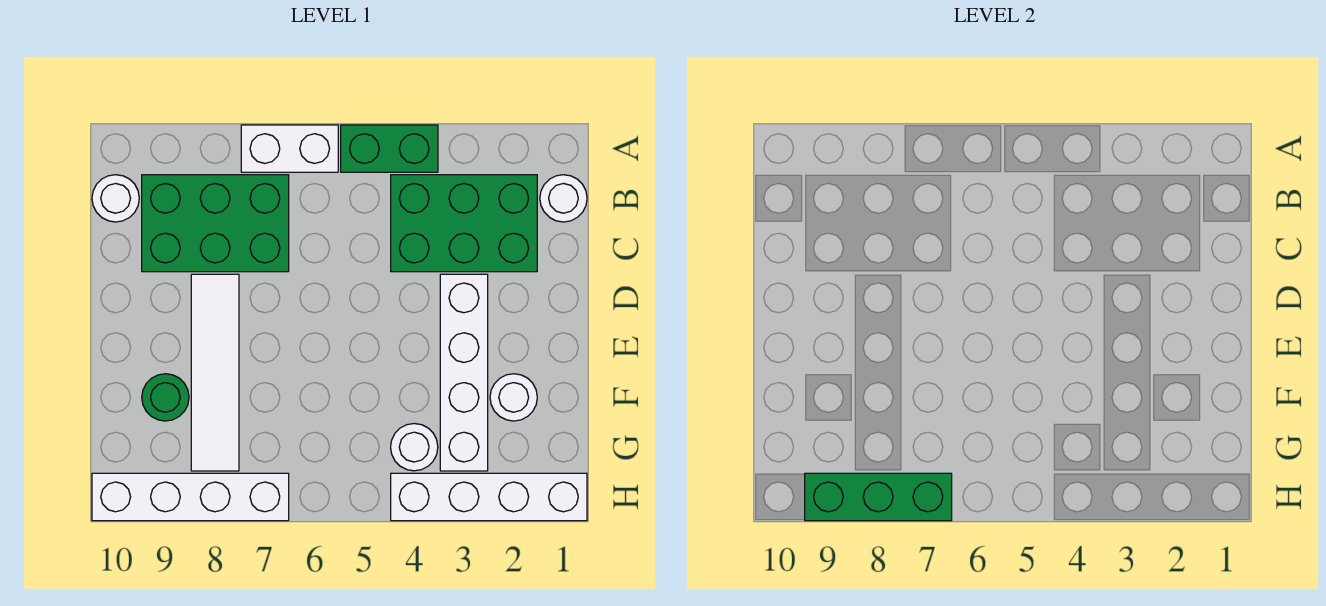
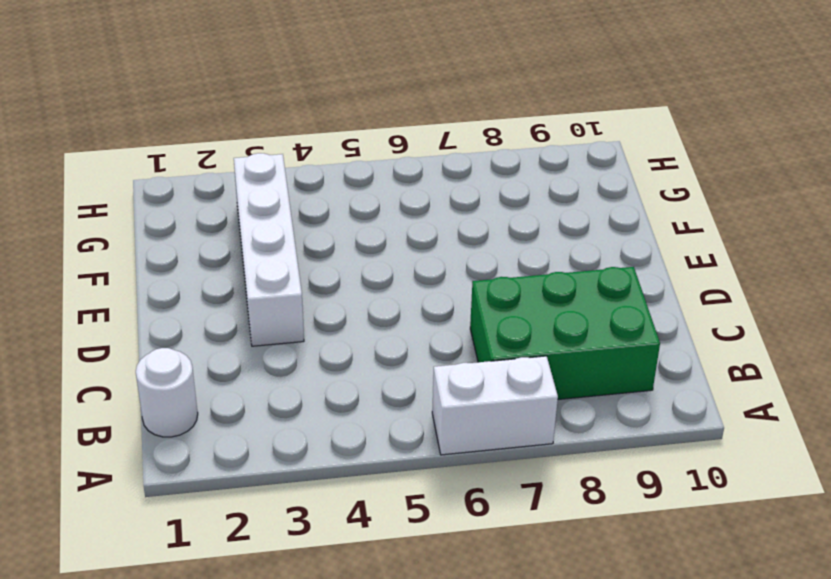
none -> green 1x2 brick [341,125,438,172]
none -> green 2x3 brick [391,175,537,272]
none -> white 1x1 round brick [92,175,139,222]

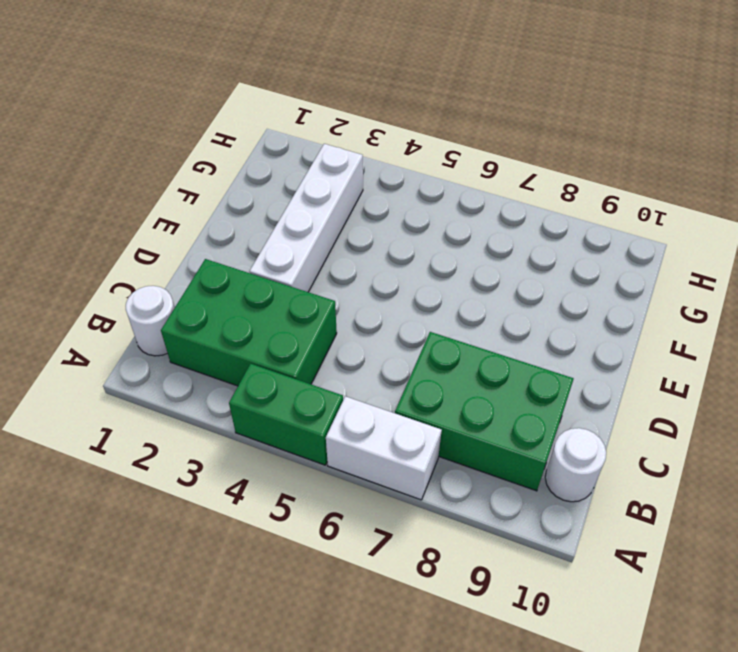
none -> white 1x4 tile [191,274,239,471]
none -> white 1x1 round brick [490,374,537,421]
none -> green 1x1 round brick [142,374,189,421]

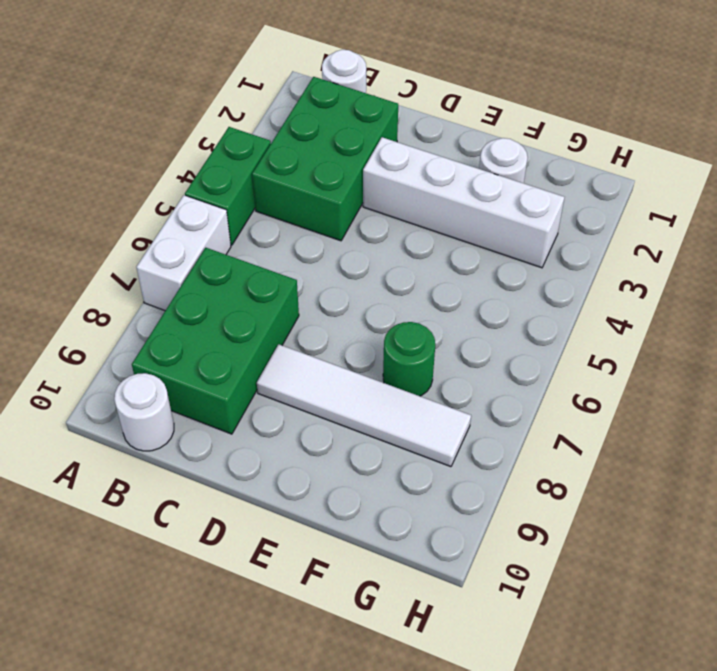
green 1x1 round brick [383,322,435,396] -> green 1x1 round brick moved to [142,374,189,421]
none -> white 1x1 round brick [391,424,438,471]
none -> white 1x4 brick [391,473,587,521]
none -> white 1x4 brick [92,473,289,521]

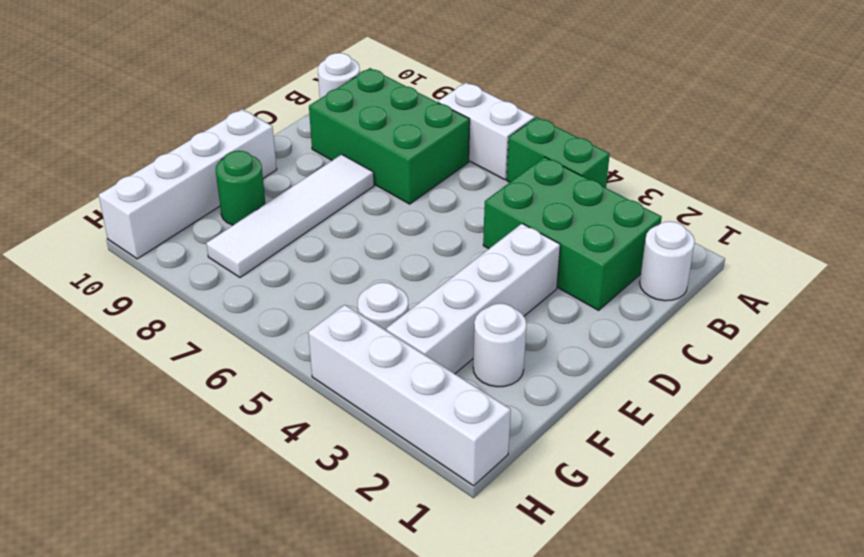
white 1x4 brick [99,109,277,259] -> white 1x4 brick turned to [92,473,289,521]
none -> green 1x3 brick [805,473,952,521]

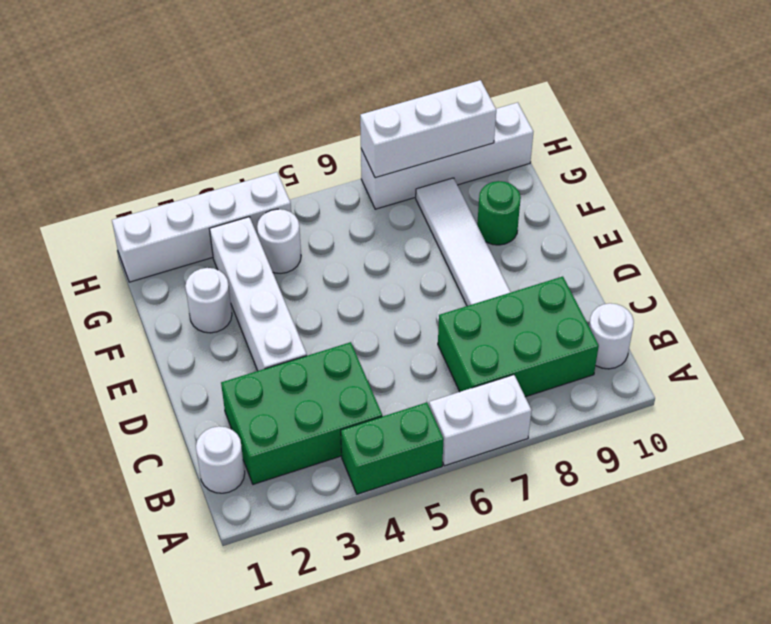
white 1x3 brick [360,80,496,178] -> green 1x3 brick [805,473,952,521]

